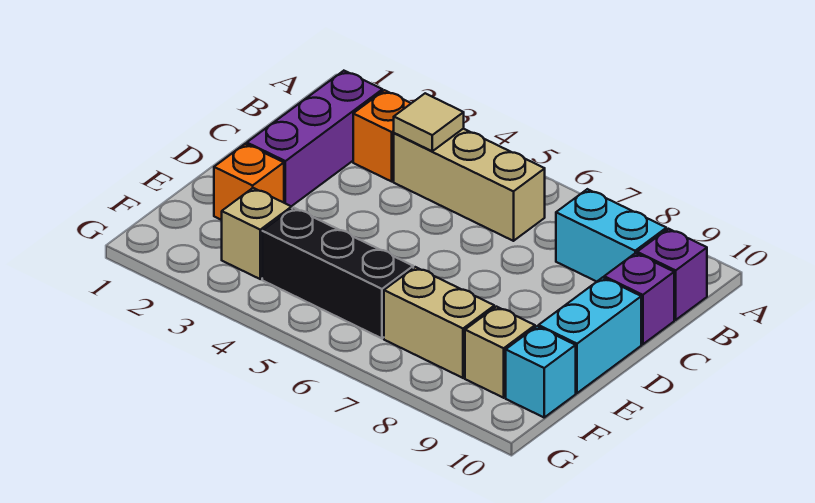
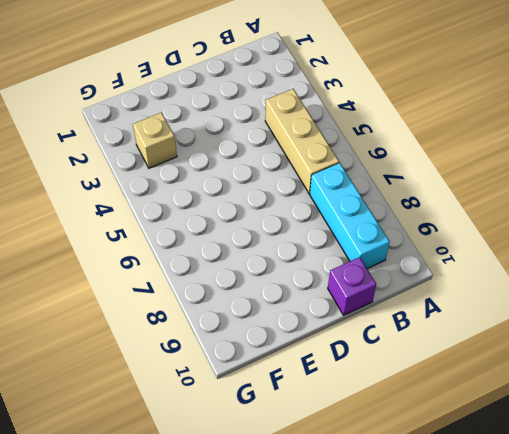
cyan 1x3 brick [310,163,390,269] -> cyan 1x2 brick [556,189,666,282]
none -> purple 1x3 brick [247,71,383,206]
none -> orange 1x1 brick [353,90,411,181]
none -> purple 1x1 brick [637,229,707,320]

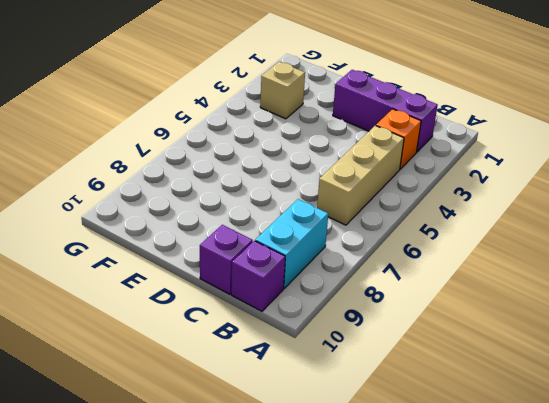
none -> cyan 1x2 brick [539,277,641,393]
none -> orange 1x1 brick [214,144,284,220]
none -> black 1x3 brick [262,208,413,338]

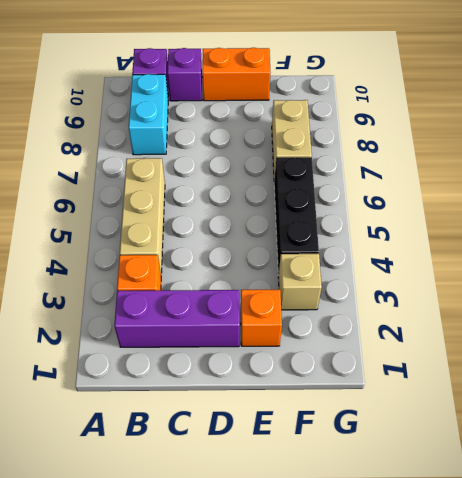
orange 1x2 brick [202,48,271,101] -> cyan 1x2 brick [539,277,641,393]
none -> tan 1x1 brick [465,307,535,398]
none -> cyan 1x1 brick [506,326,576,417]
none -> tan 1x1 tile [394,93,464,151]

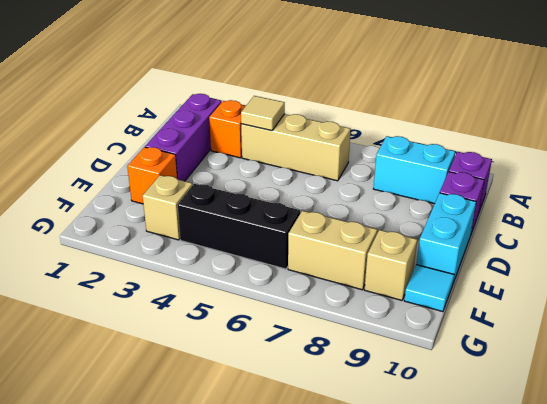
cyan 1x1 tile [404,265,454,312] -> cyan 1x1 brick [506,326,576,417]

